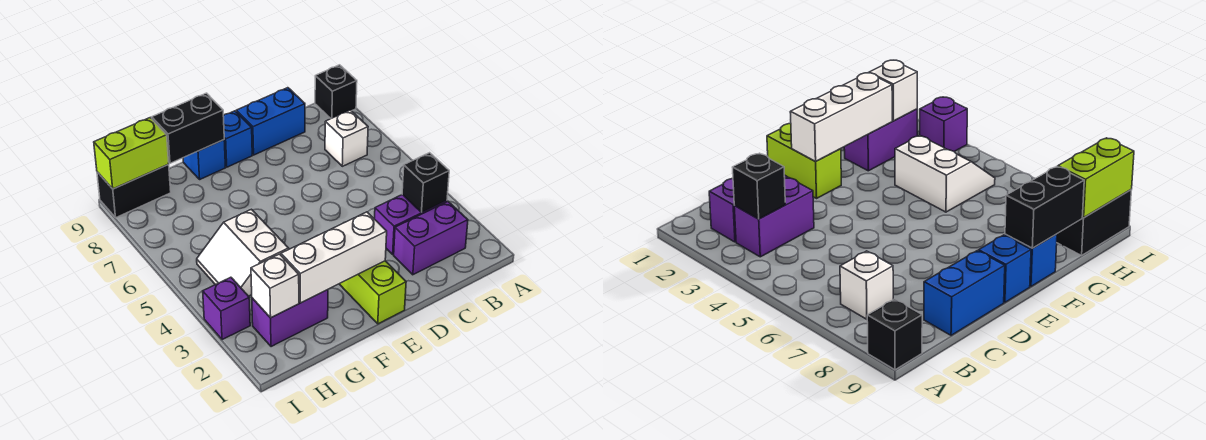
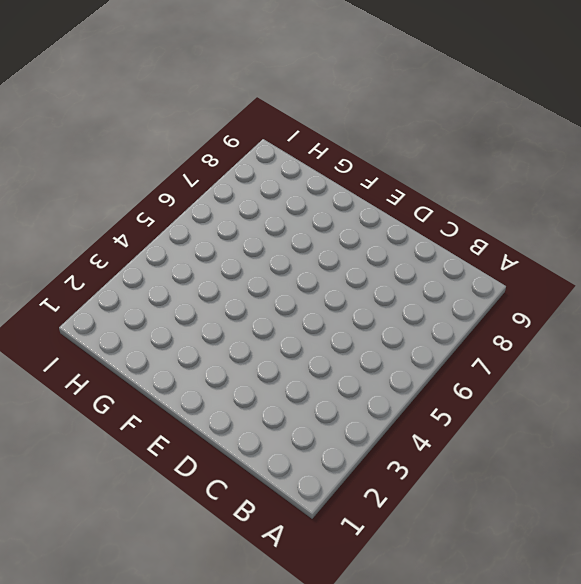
none -> black 1x1 brick [315,65,357,118]
none -> purple 1x2 brick [394,202,468,275]
none -> purple 1x2 brick [375,195,447,254]

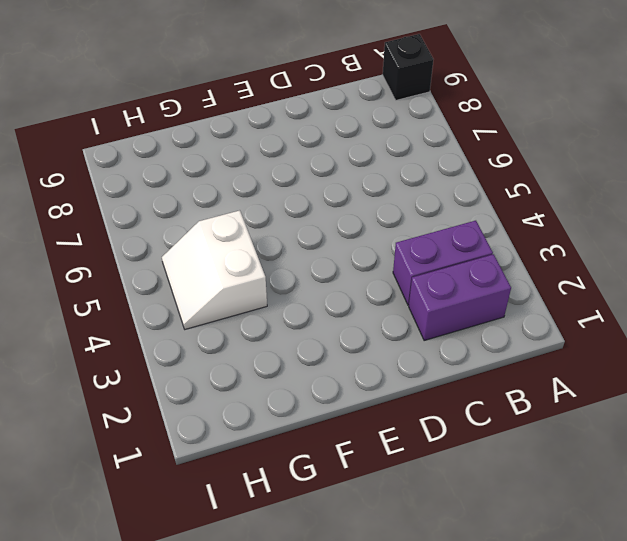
none -> white 1x1 brick [325,110,368,166]
none -> blue 1x2 brick [236,88,305,155]
none -> lime 1x2 brick [340,261,406,324]

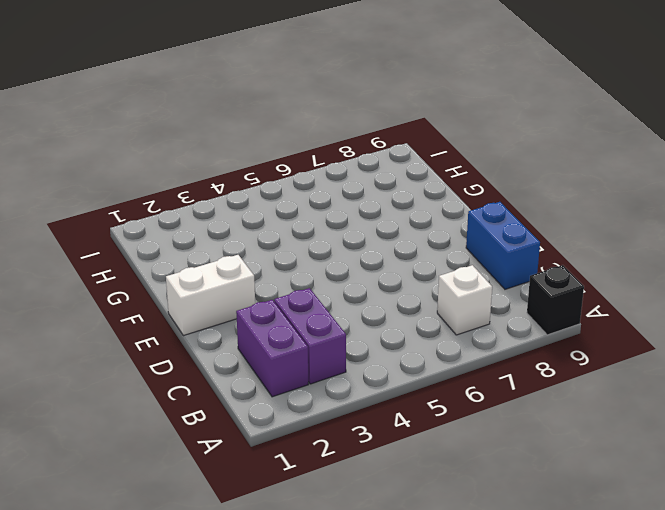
white 1x2 brick [166,255,255,336] -> lime 1x2 brick [340,261,406,324]
none -> blue 1x1 brick [223,111,252,167]
none -> blue 1x1 brick [183,140,226,179]
none -> purple 1x2 brick [252,290,328,347]

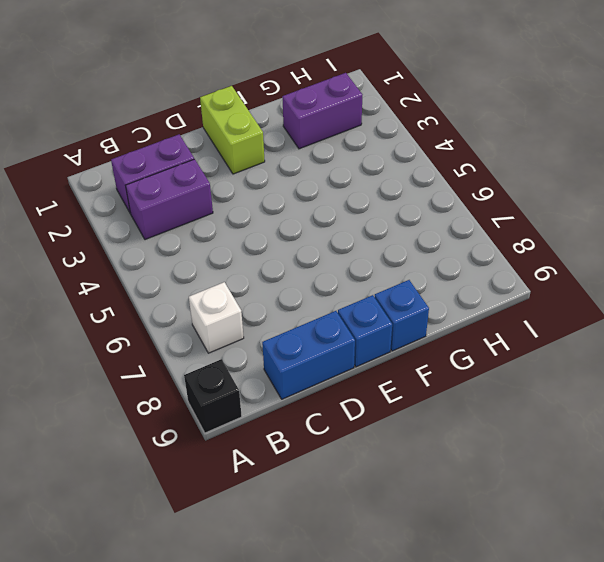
none -> white 2x2 slope [197,209,289,296]
none -> black 1x2 brick [97,165,171,217]
none -> purple 1x1 brick [203,277,250,340]

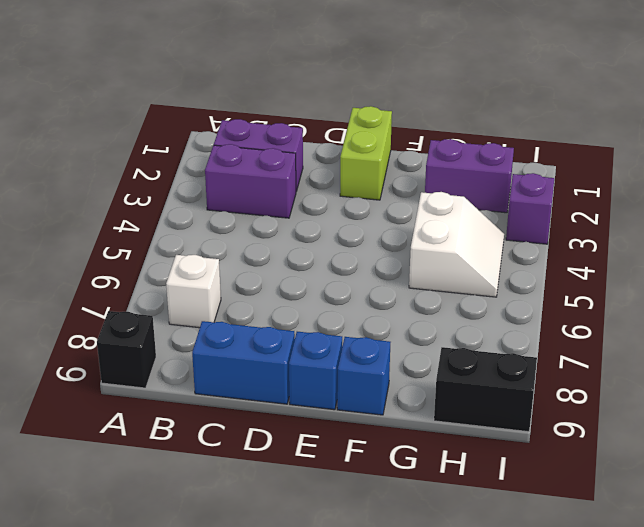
none -> black 1x1 brick [402,153,449,212]
none -> white 1x3 brick [281,212,387,303]
none -> black 1x2 brick [152,93,224,163]

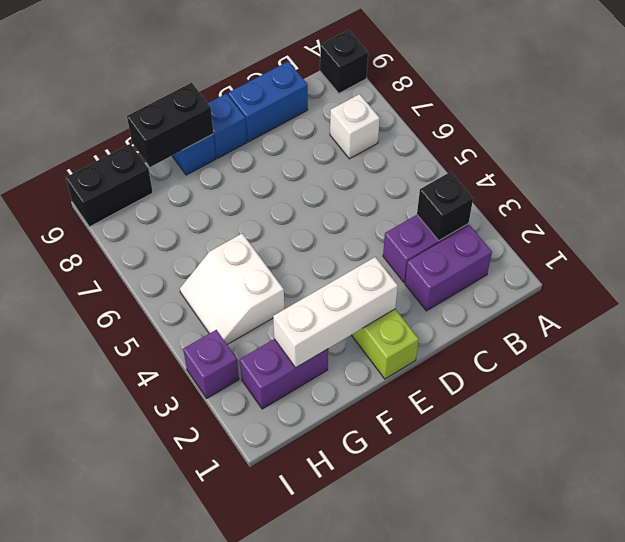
none -> white 1x1 brick [251,254,299,318]
none -> lime 1x2 brick [94,118,169,189]

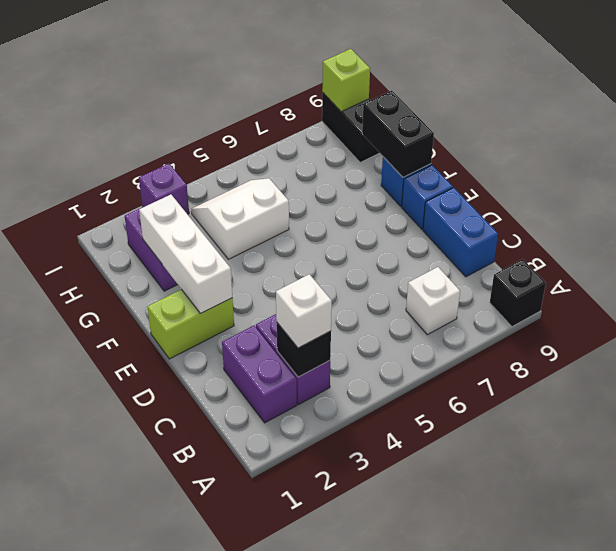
white 1x1 brick [276,274,332,348] -> white 1x1 brick moved to [251,254,299,318]
lime 1x1 brick [322,49,370,112] -> lime 1x2 brick [94,118,169,189]

